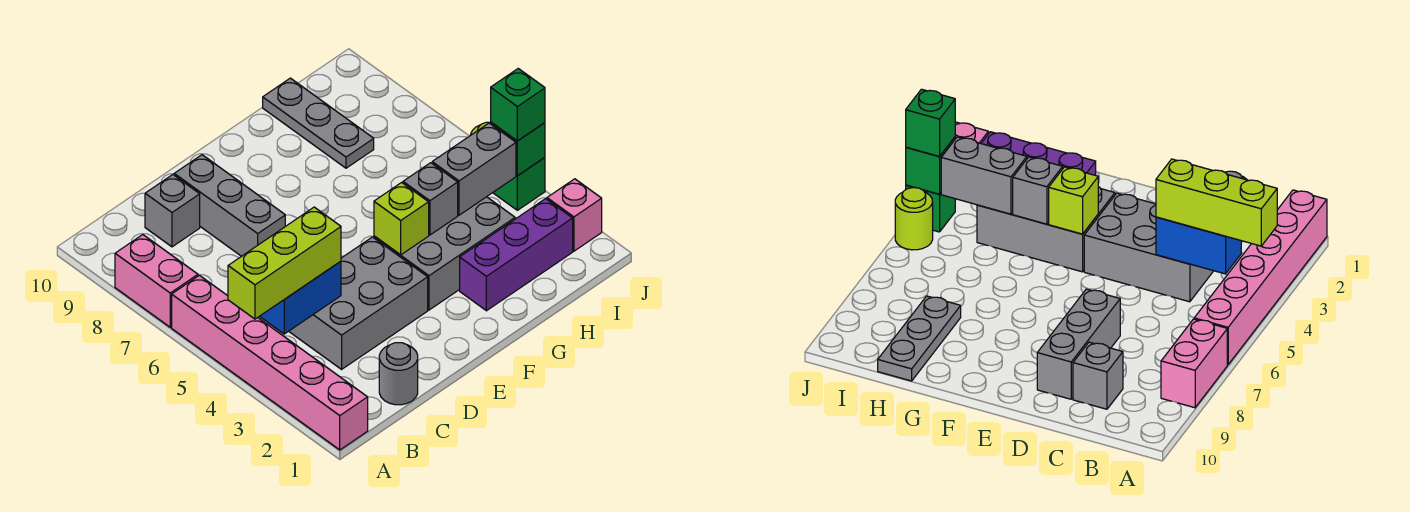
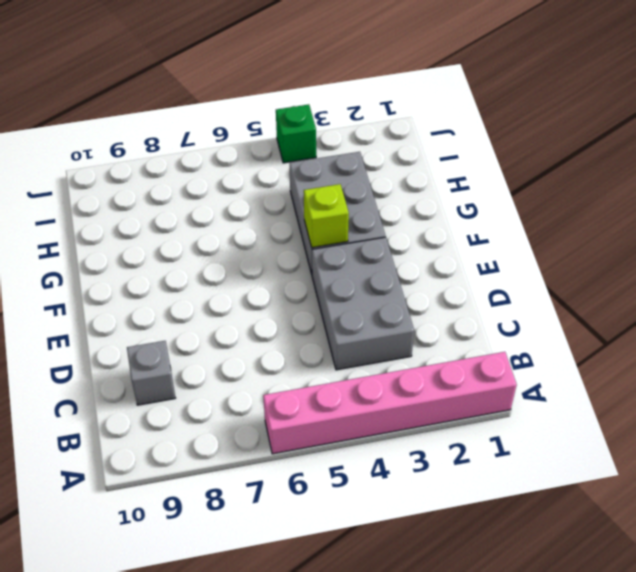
none -> pink 1x2 brick [115,235,198,327]
none -> grey 1x1 round brick [379,343,418,405]
none -> grey 1x3 brick [174,155,285,256]

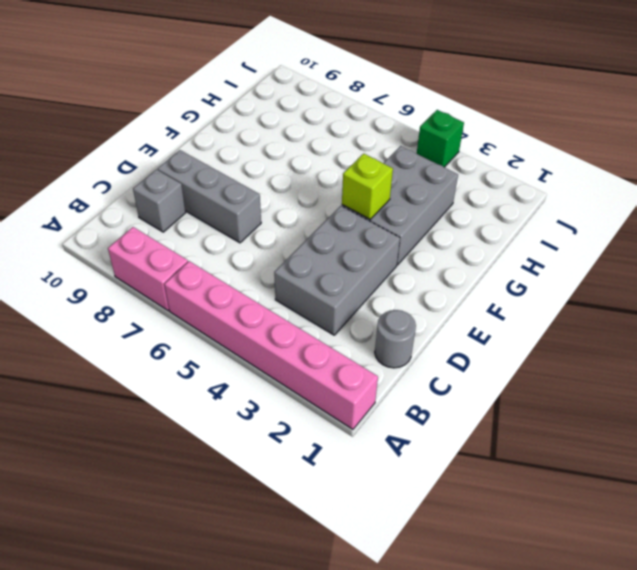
none -> purple 1x3 brick [460,199,573,311]
none -> grey 1x3 plate [263,78,374,168]
none -> pink 1x1 brick [547,179,602,251]

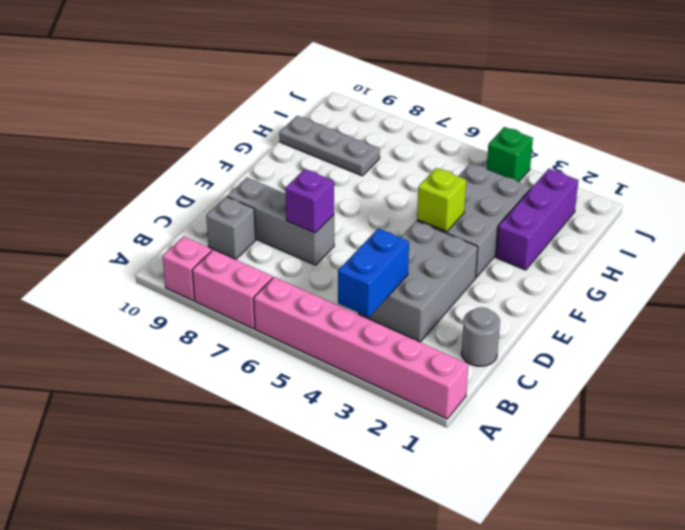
pink 1x1 brick [162,236,212,301] -> pink 1x1 brick moved to [547,179,602,251]
purple 1x1 brick [285,169,334,233] -> none
none -> lime 1x1 round brick [895,188,933,250]
none -> grey 1x1 brick [403,163,458,235]
none -> grey 1x2 brick [432,123,516,215]

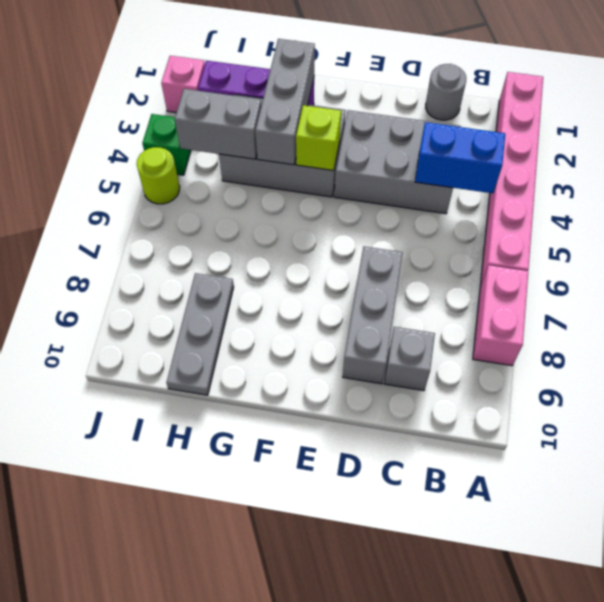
grey 1x3 brick [255,39,315,165] -> grey 1x1 brick [403,163,458,235]
none -> green 1x1 brick [491,122,545,176]
none -> lime 1x3 brick [228,207,341,319]
none -> green 1x1 brick [491,69,545,141]

